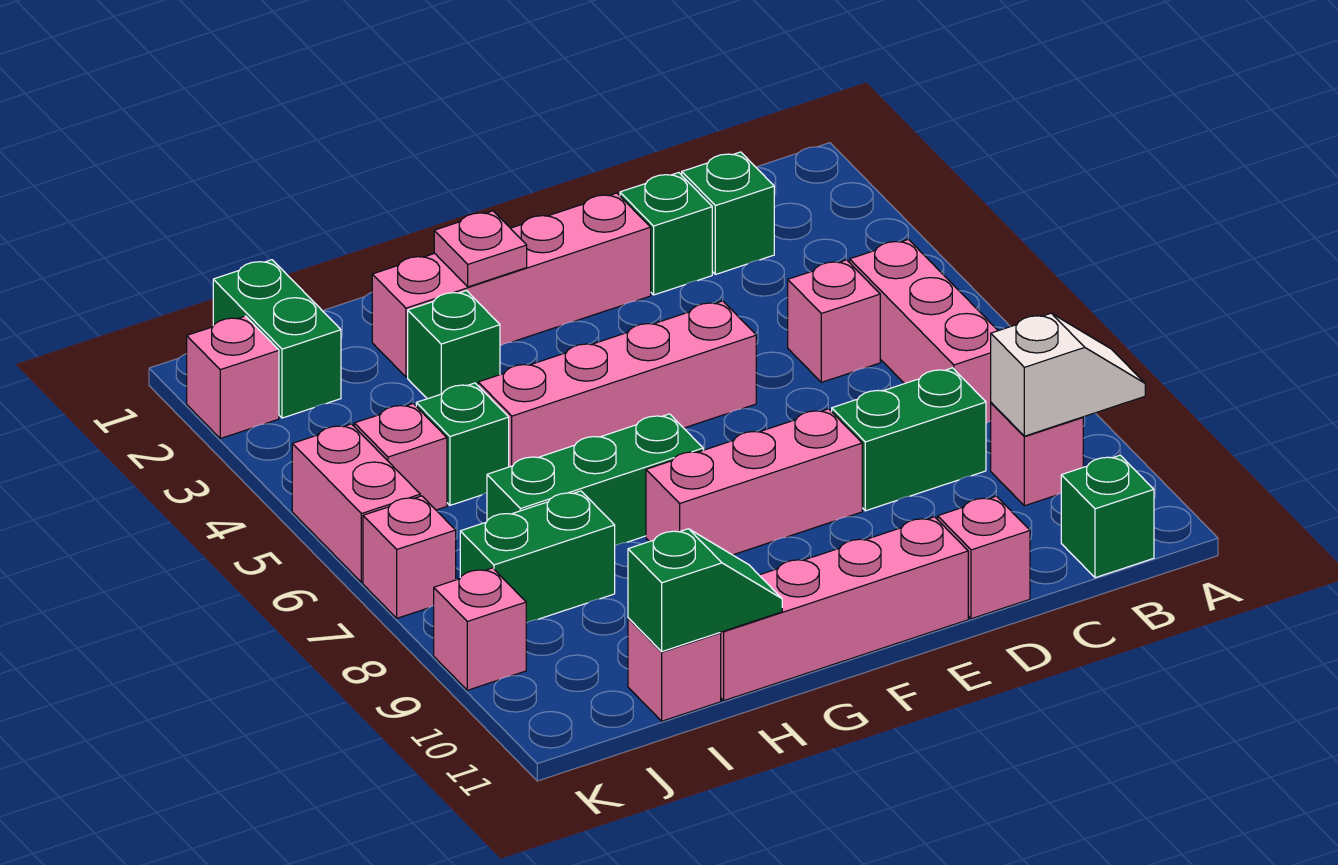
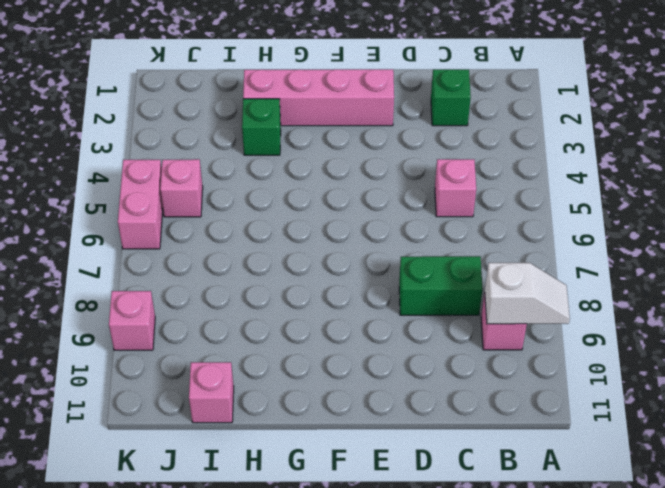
none -> pink 1x3 brick [850,239,998,423]
none -> green 1x1 brick [1061,455,1154,578]
none -> green 1x1 brick [620,173,712,295]

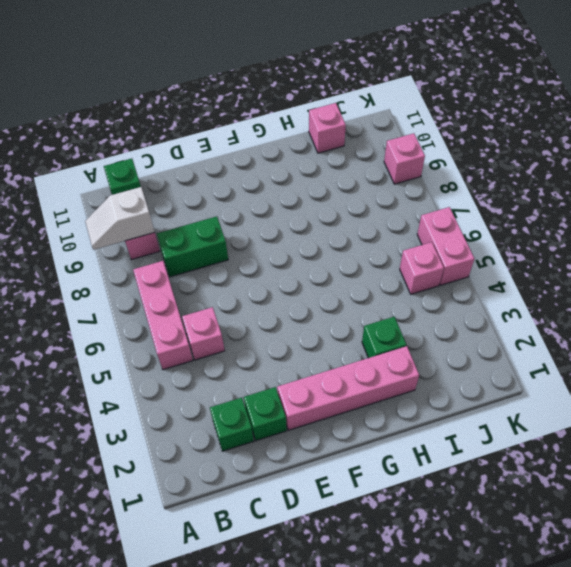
none -> pink 1x1 brick [938,496,1030,619]
none -> pink 1x4 brick [478,301,756,467]
none -> pink 1x3 brick [646,409,862,555]

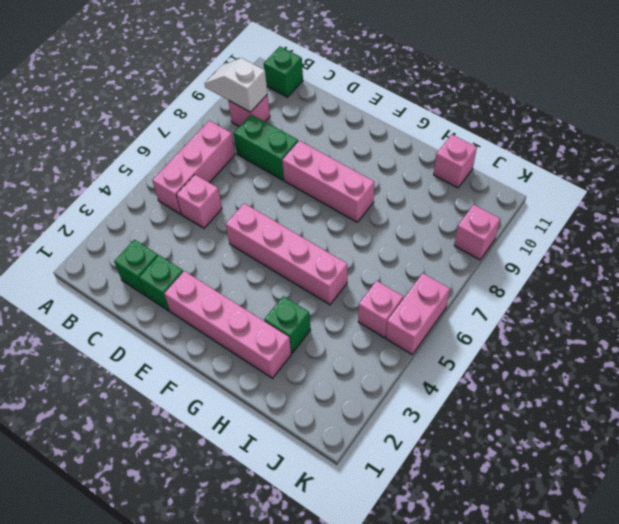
none -> pink 1x1 brick [938,496,1030,619]
none -> pink 1x4 brick [720,517,968,701]
none -> green 1x3 brick [487,414,703,546]

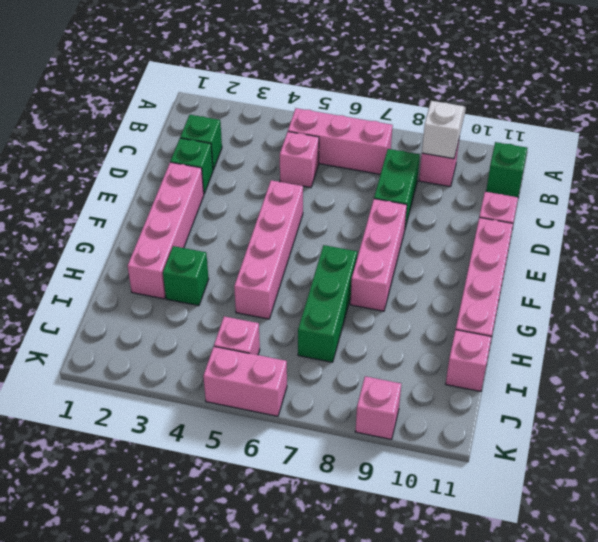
none -> green 1x1 brick [416,383,509,505]
none -> green 1x2 brick [460,491,615,623]
none -> green 1x2 brick [213,260,341,418]

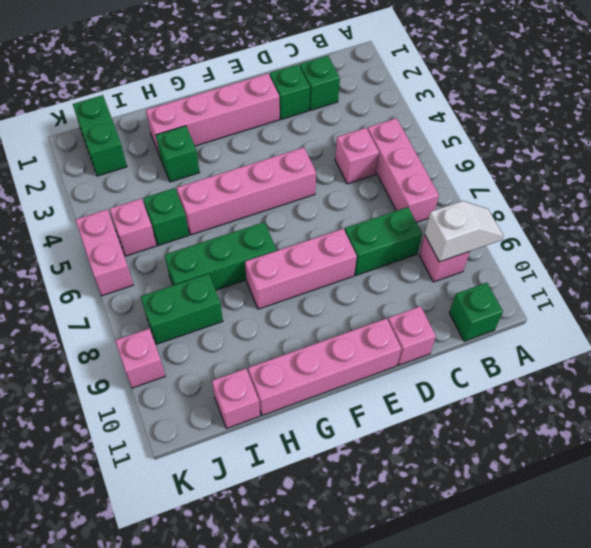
none -> pink 1x1 brick [187,316,279,438]
none -> pink 1x1 brick [363,496,456,618]
none -> pink 1x1 plate [434,211,527,287]

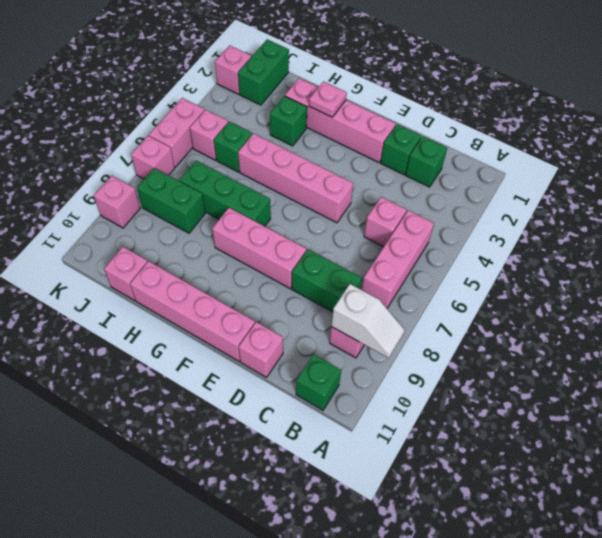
none -> green 1x2 slope [628,529,782,652]

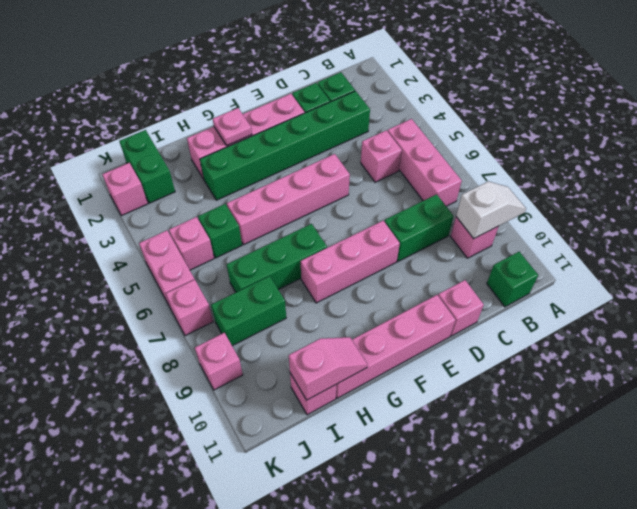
green 1x6 brick [200,91,370,200] -> green 1x1 brick [408,291,500,399]
pink 1x2 slope [289,337,368,400] -> green 1x2 slope [628,529,782,652]

